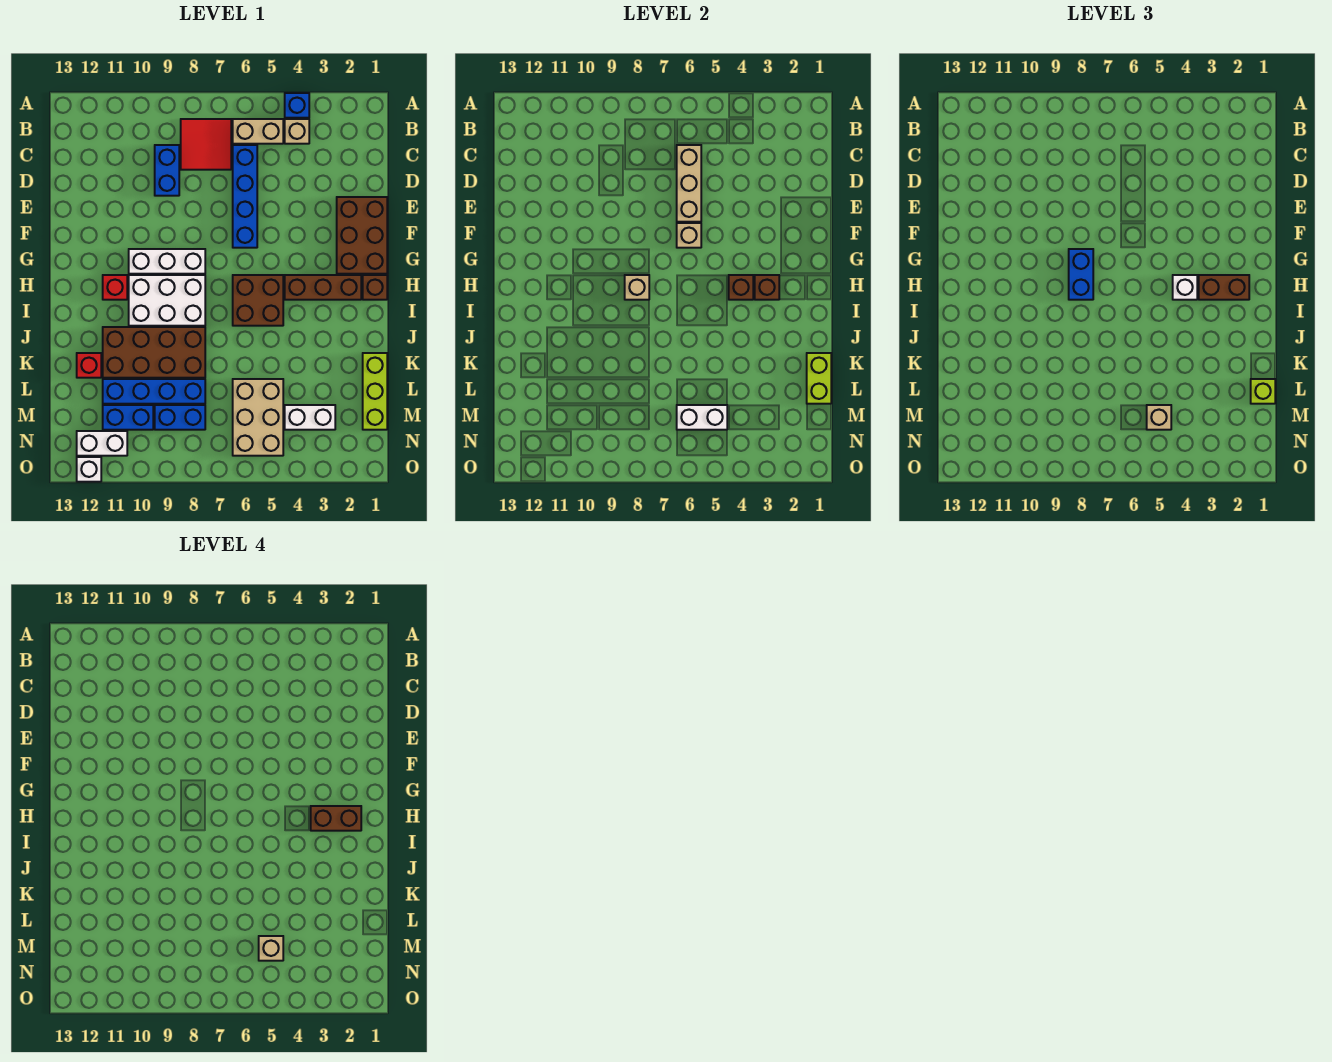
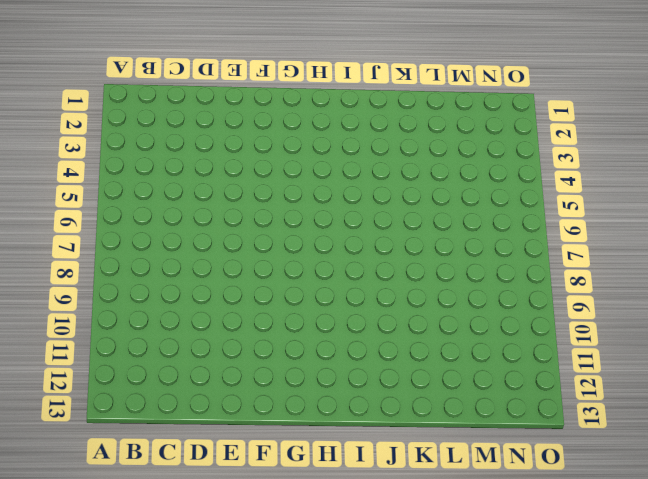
none -> blue 1x1 brick [285,93,309,118]
none -> tan 1x1 brick [285,119,309,144]
none -> tan 1x2 brick [233,119,283,144]
none -> red 2x2 tile [181,119,231,170]

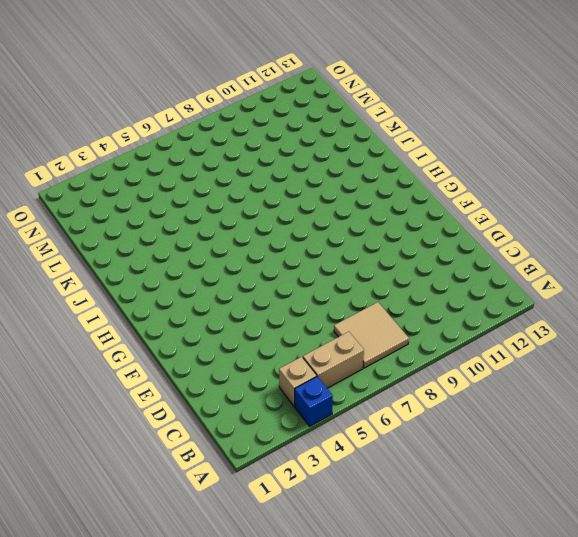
tan 2x2 tile [334,302,409,368] -> red 2x2 tile [181,119,231,170]
none -> blue 1x4 brick [233,145,257,248]
none -> blue 1x2 brick [155,145,179,196]
none -> brown 2x3 brick [337,197,387,274]
none -> white 1x3 brick [129,249,205,274]

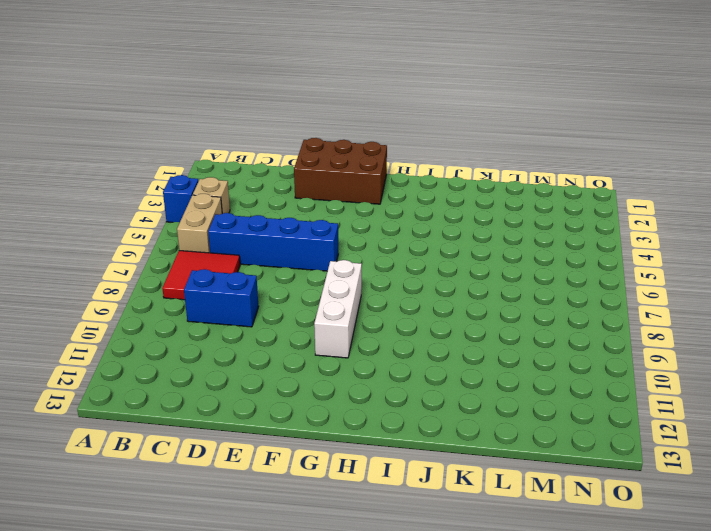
none -> brown 1x1 brick [363,275,387,300]
none -> brown 1x3 brick [285,275,361,300]
none -> brown 2x2 brick [233,275,283,326]
none -> white 2x3 brick [129,275,205,326]

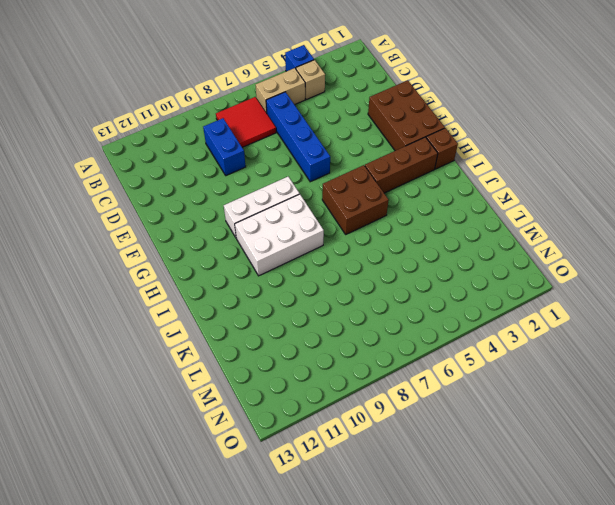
none -> red 1x1 brick [103,275,127,300]
none -> brown 2x4 brick [103,327,205,378]
none -> lime 1x3 brick [363,353,387,430]
none -> red 1x1 brick [77,353,101,378]

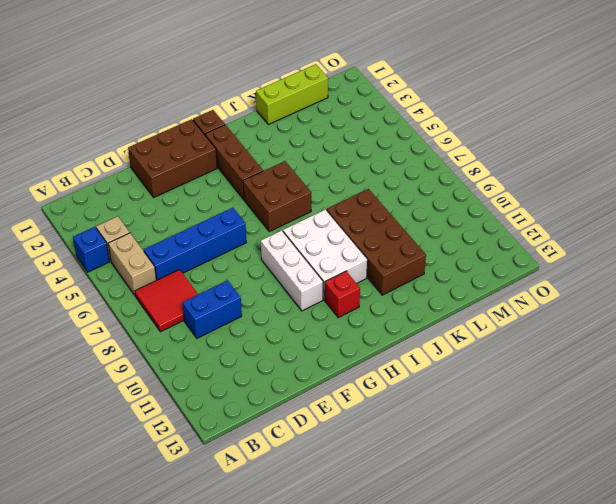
none -> red 1x1 brick [77,353,101,378]
none -> tan 2x3 brick [233,379,283,456]
none -> blue 1x4 brick [103,379,205,404]
none -> white 1x2 brick [285,405,335,430]

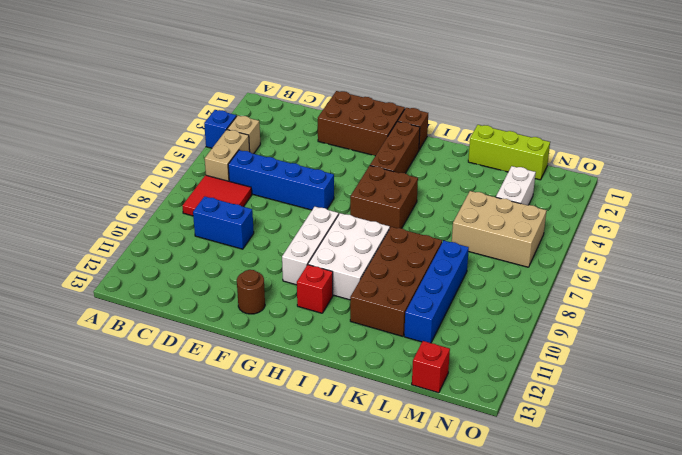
brown 1x1 round brick [237,270,265,314] -> none
red 1x1 brick [412,341,450,393] -> red 1x1 brick moved to [77,353,101,378]
none -> blue 1x2 brick [155,405,205,430]
none -> blue 1x2 brick [103,405,153,430]
none -> white 1x2 brick [77,431,127,456]
none -> white 1x1 brick [77,457,101,482]

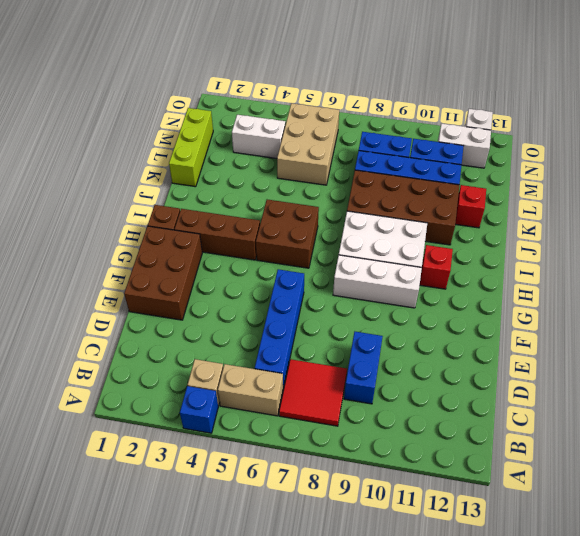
none -> tan 1x3 brick [677,145,701,222]
none -> tan 1x1 brick [677,223,701,248]
none -> brown 1x1 brick [755,275,779,300]
none -> brown 1x1 brick [729,275,753,300]

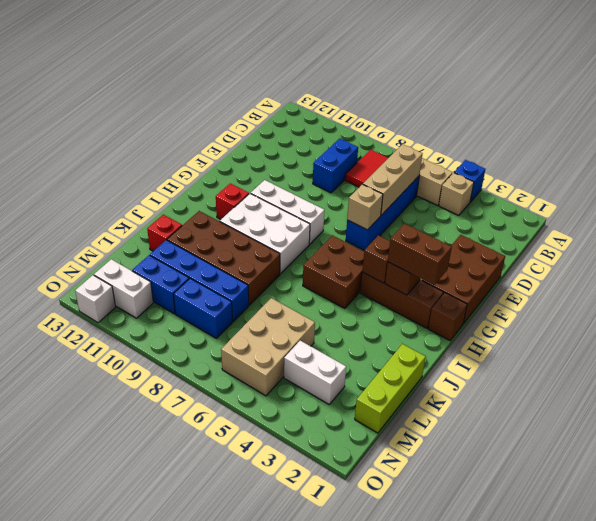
none -> tan 1x1 brick [625,275,649,300]
none -> lime 1x2 brick [807,353,831,404]
none -> white 1x2 brick [677,405,727,430]
none -> blue 1x2 brick [1069,249,1093,300]

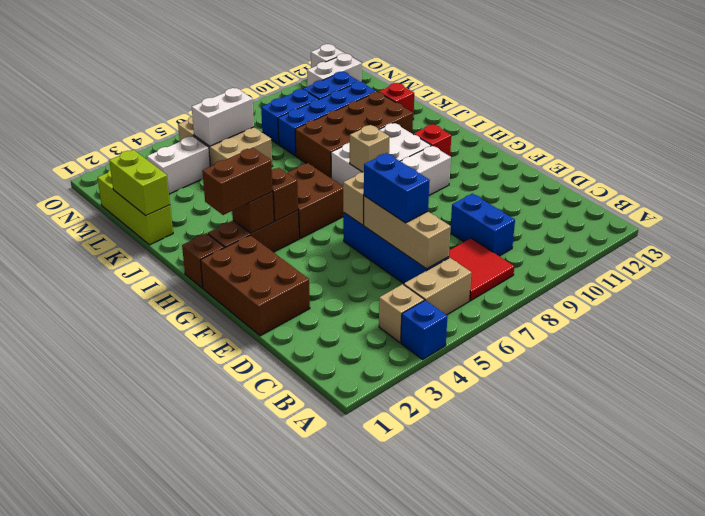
blue 1x2 brick [364,153,430,223] -> blue 1x2 brick moved to [1069,249,1093,300]
none -> white 1x1 brick [1173,275,1197,300]
none -> lime 1x1 brick [1251,379,1275,404]
none -> tan 1x1 brick [1147,405,1171,430]
none -> brown 1x2 brick [311,806,361,831]

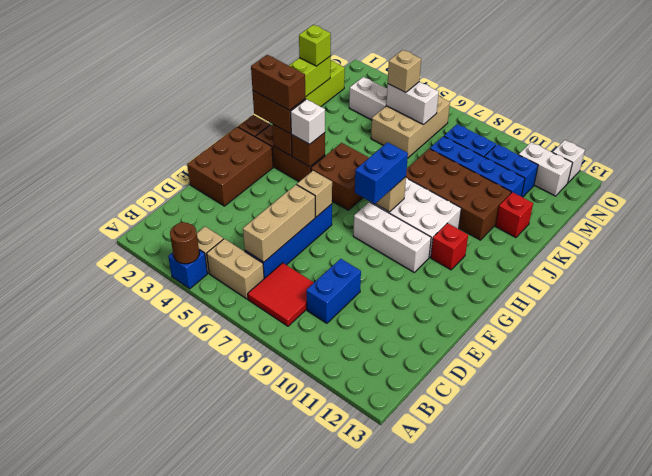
brown 1x1 round brick [170,222,199,264] -> none
none -> tan 1x1 brick [259,936,283,961]

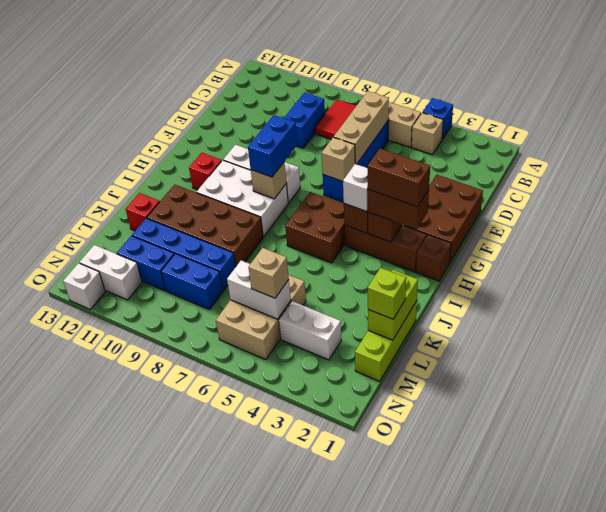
none -> tan 1x1 brick [259,936,283,961]

